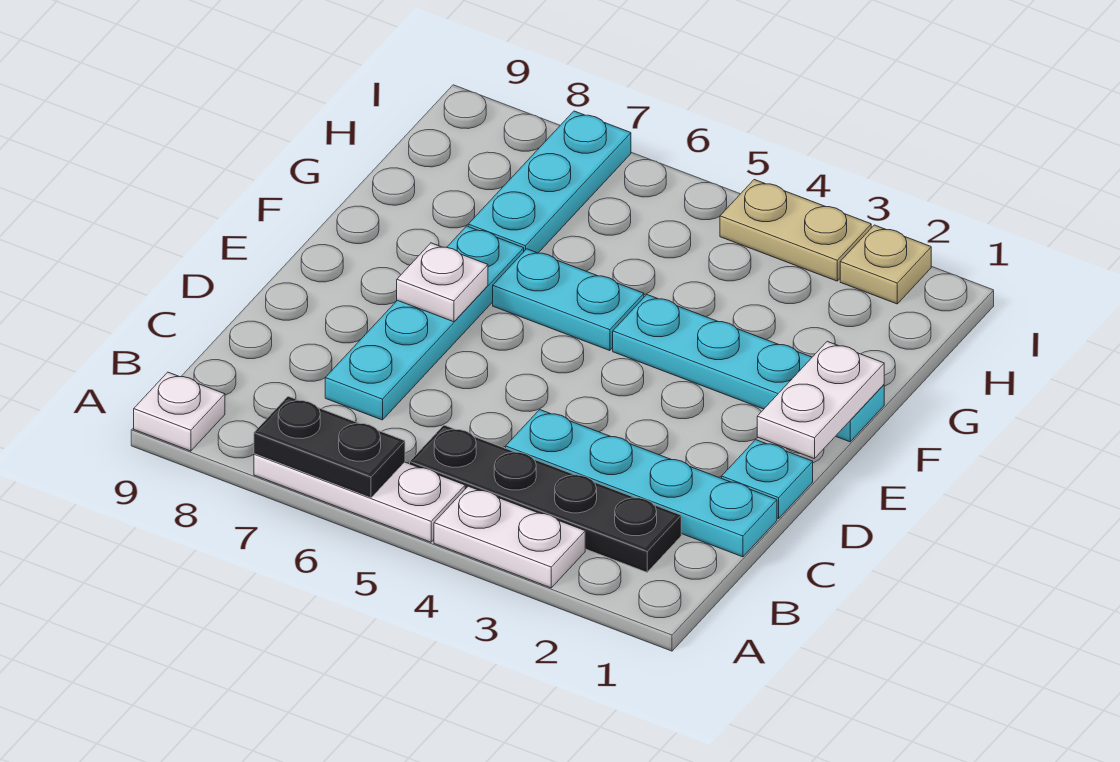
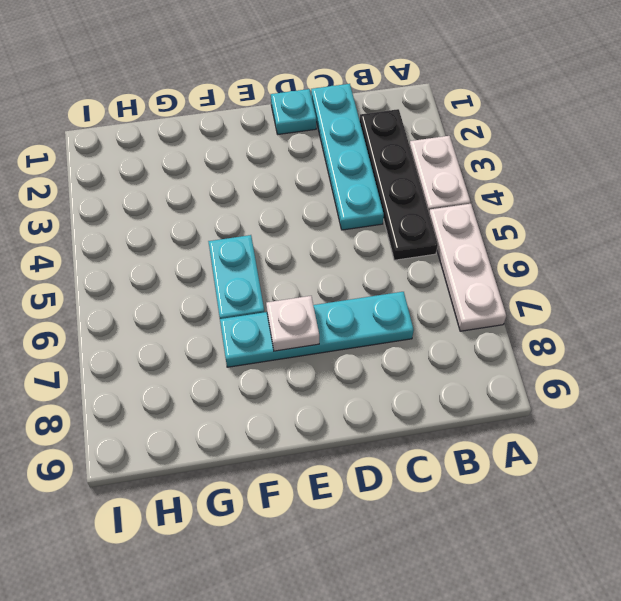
none -> white 1x1 plate [134,372,225,451]
none -> cyan 1x4 plate [613,295,884,442]
none -> cyan 1x3 plate [468,111,631,253]

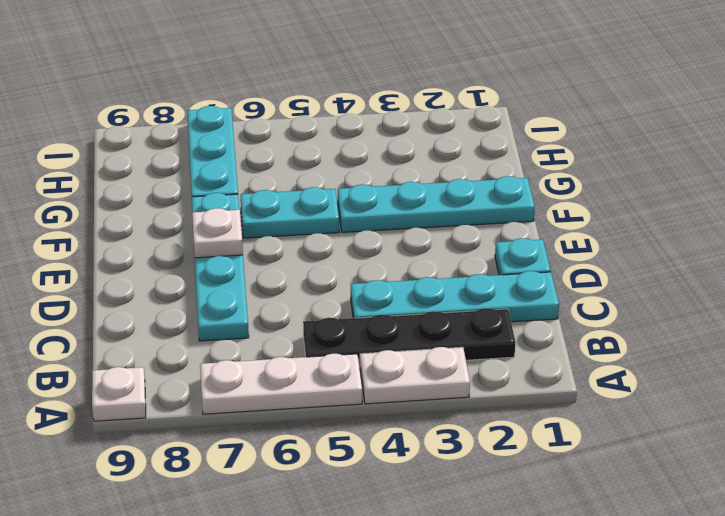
none -> tan 1x1 plate [840,225,931,304]
none -> tan 1x2 plate [720,180,871,281]
none -> black 1x2 plate [254,396,405,498]

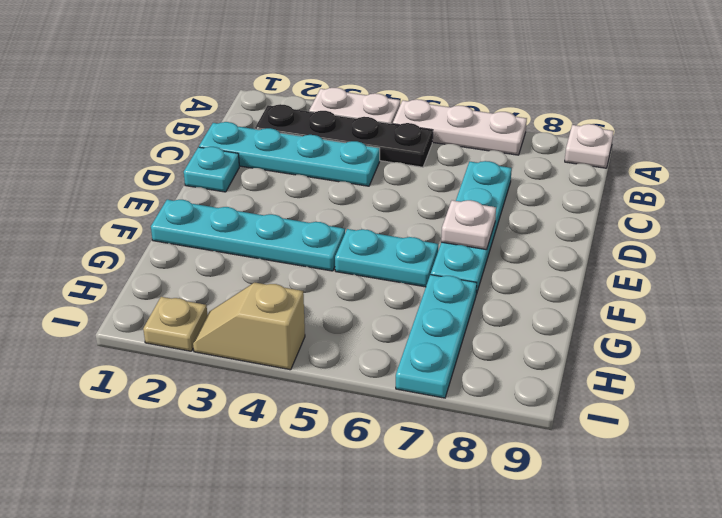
tan 1x2 slope [193,282,305,370] -> tan 1x2 plate [720,180,871,281]
none -> black 1x2 plate [254,396,405,498]
none -> white 1x2 plate [757,341,884,459]

